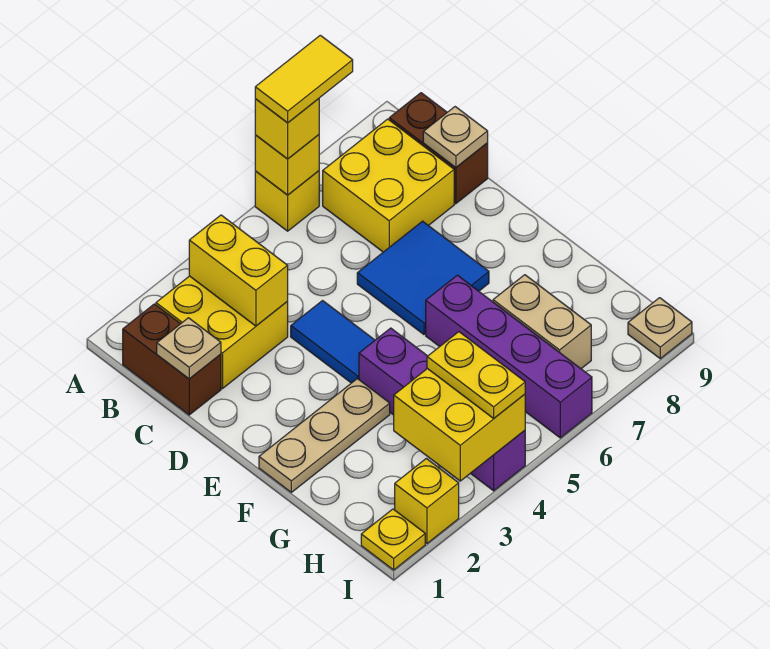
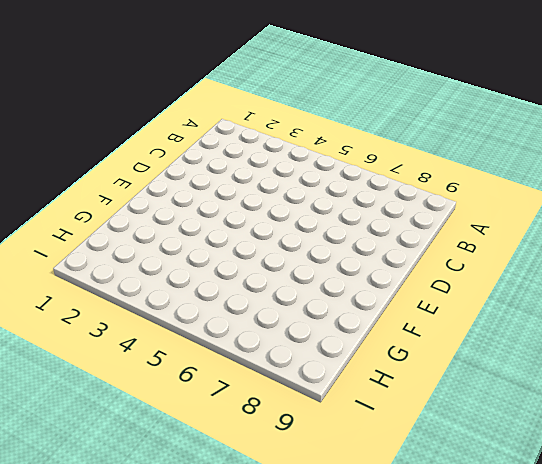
none -> yellow 1x1 brick [255,171,319,231]
none -> brown 1x2 brick [123,304,221,415]
none -> yellow 2x2 brick [156,276,288,389]

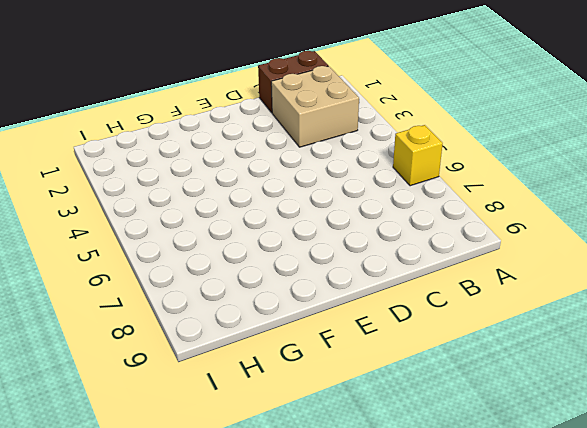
tan 2x2 brick [271,66,359,147] -> yellow 2x2 brick [156,276,288,389]
none -> yellow 2x2 brick [323,119,454,252]
none -> brown 1x2 brick [389,93,488,204]
none -> blue 1x2 tile [291,301,375,383]

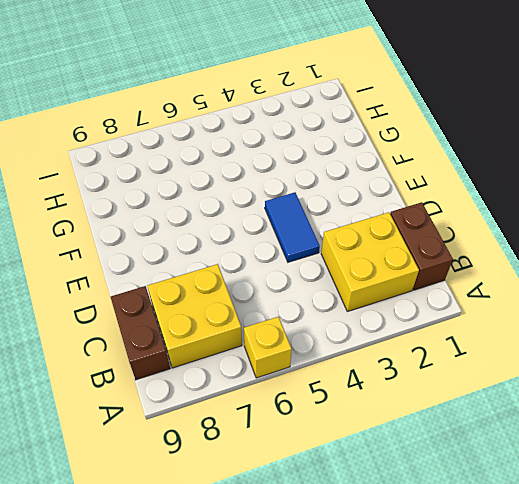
none -> blue 2x2 tile [357,221,489,334]
none -> tan 1x3 plate [259,379,390,492]
none -> purple 1x4 brick [359,328,525,491]

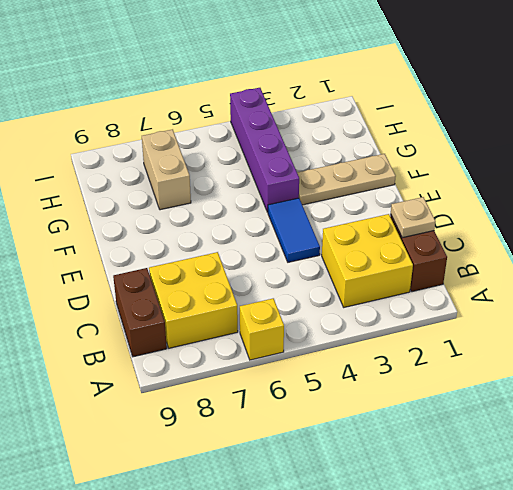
none -> blue 2x2 tile [357,221,489,334]
none -> purple 1x4 brick [426,275,592,438]
none -> yellow 1x1 plate [361,509,425,570]

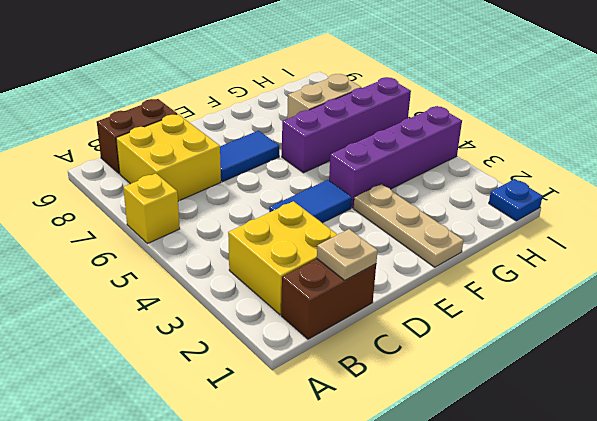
blue 1x2 tile [220,131,279,182] -> blue 2x2 tile [357,221,489,334]
blue 1x1 plate [489,179,543,221] -> yellow 1x1 plate [361,509,425,570]
none -> yellow 1x1 brick [395,458,459,543]
none -> tan 1x1 plate [628,298,692,359]
none -> yellow 1x1 brick [255,135,319,195]

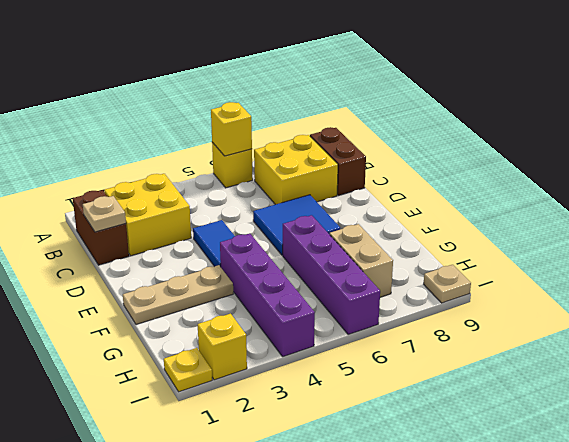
none -> yellow 1x2 brick [189,215,288,326]
none -> tan 1x1 plate [423,107,488,167]
none -> yellow 2x2 brick [394,369,525,481]

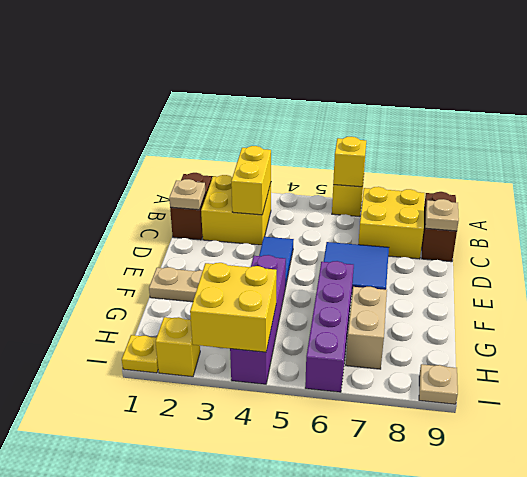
none -> yellow 1x1 brick [255,99,319,159]
none -> yellow 1x2 plate [427,332,525,418]
none -> yellow 1x2 tile [255,35,353,123]

